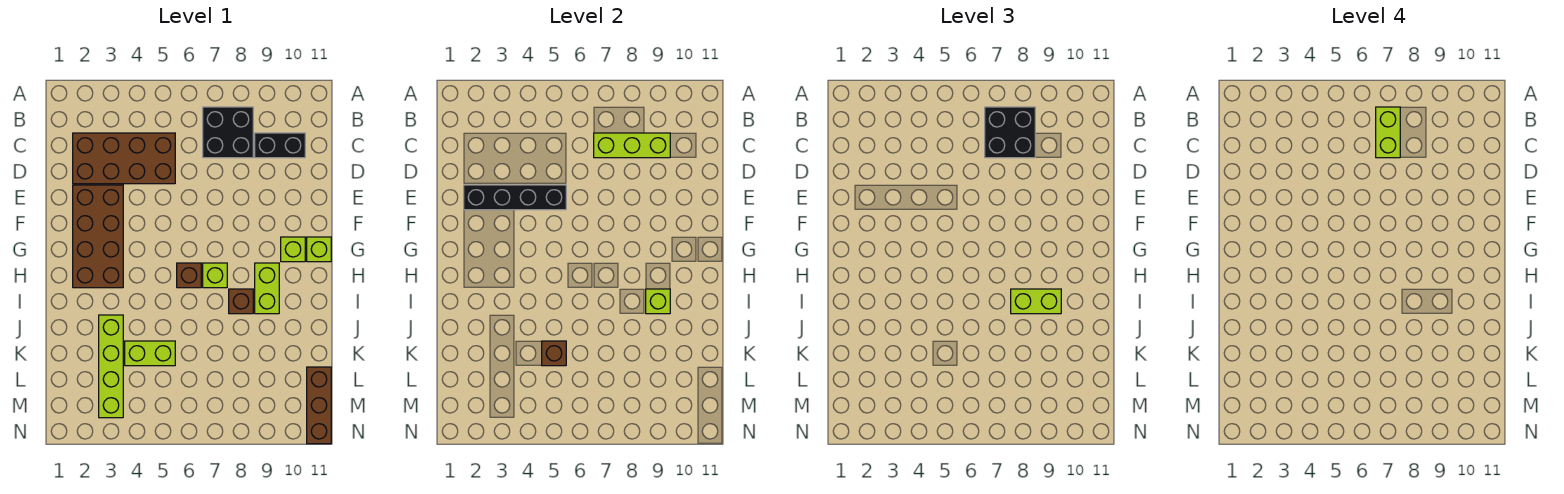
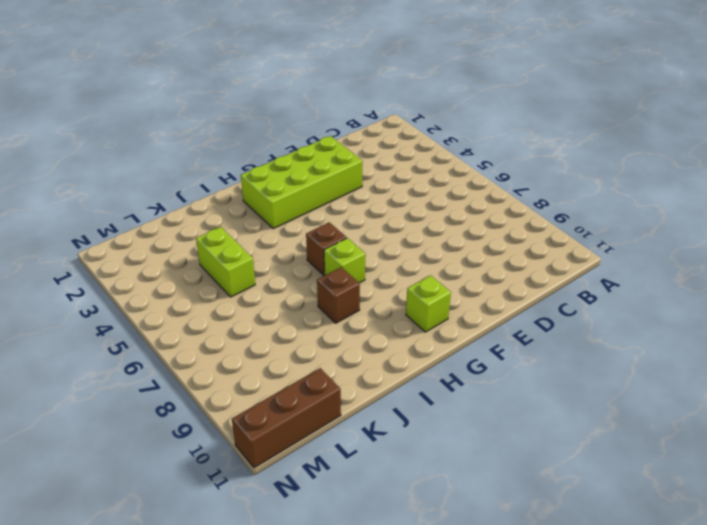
lime 2x4 brick [241,136,363,229] -> brown 2x4 brick [73,185,123,288]
none -> black 2x2 brick [203,107,253,158]
none -> brown 2x4 brick [73,133,175,184]
none -> black 1x2 brick [255,133,305,158]

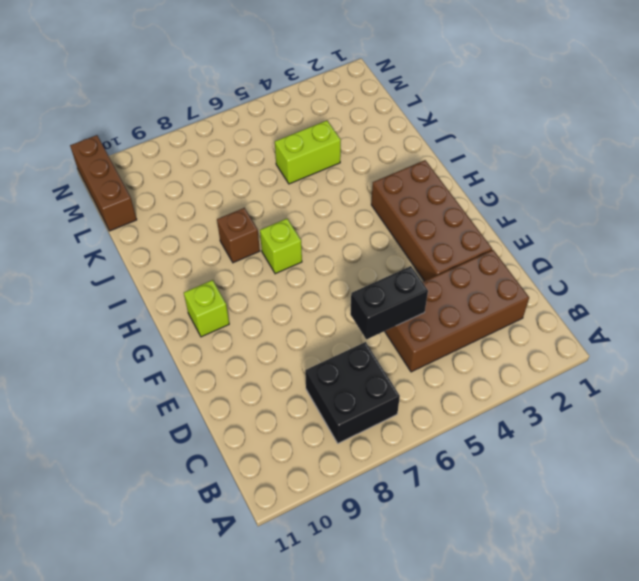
black 1x2 brick [350,266,428,339] -> black 1x2 brick moved to [255,133,305,158]
none -> lime 1x1 brick [307,237,331,262]
none -> brown 1x1 brick [177,263,201,288]
none -> lime 1x2 brick [255,263,279,314]

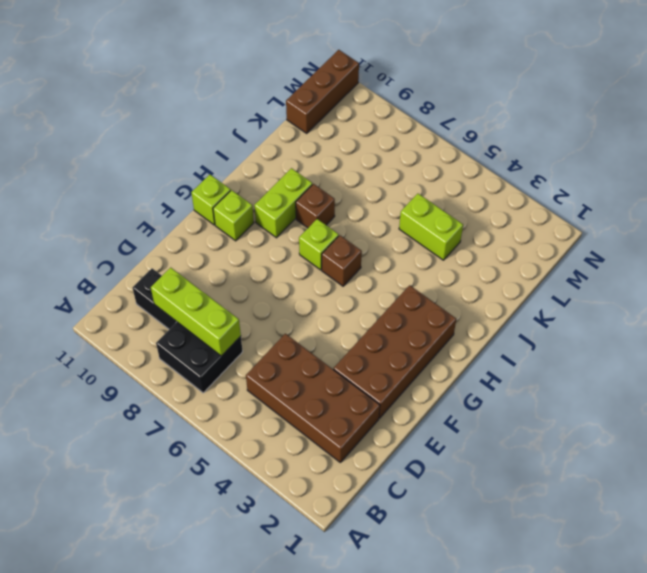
none -> lime 1x4 brick [99,315,123,418]
none -> black 1x4 brick [464,185,566,210]
none -> lime 1x1 brick [646,289,670,314]

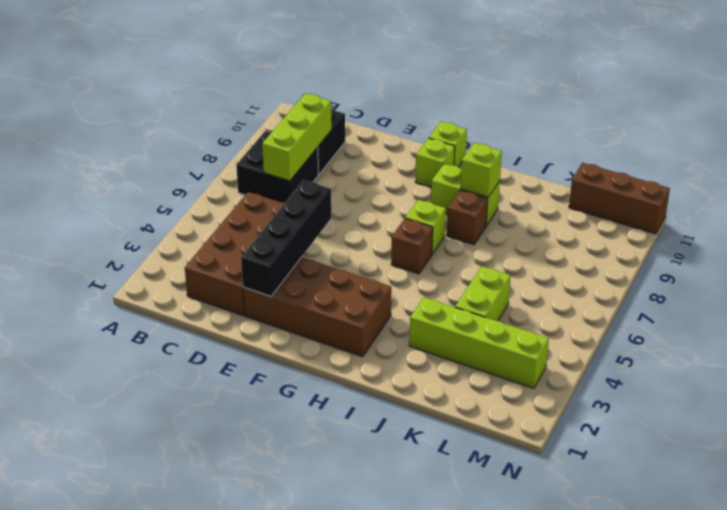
none -> brown 1x1 brick [542,341,566,366]
none -> black 2x2 brick [985,107,1035,158]
none -> lime 1x2 brick [1011,289,1061,314]

